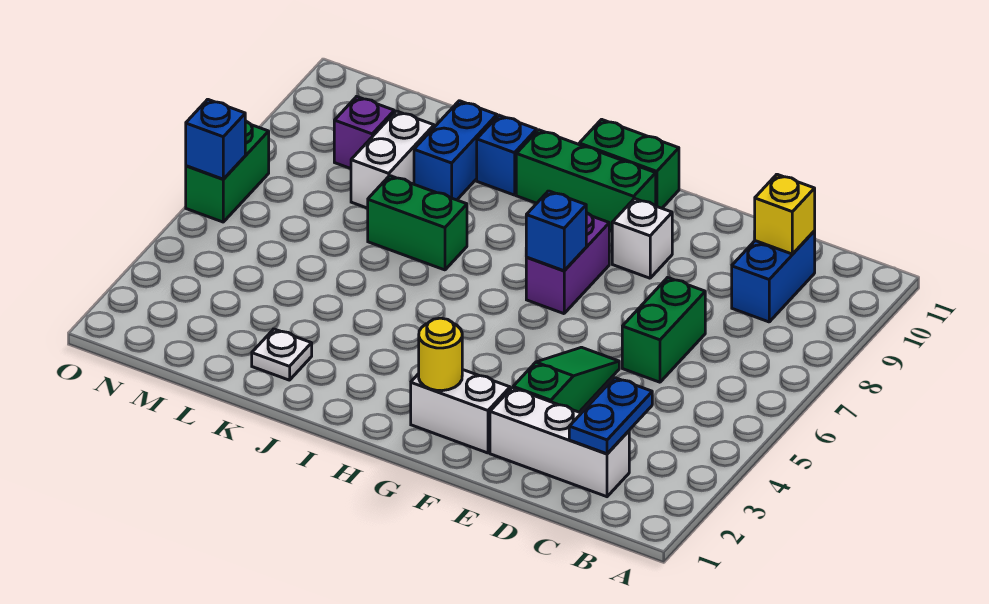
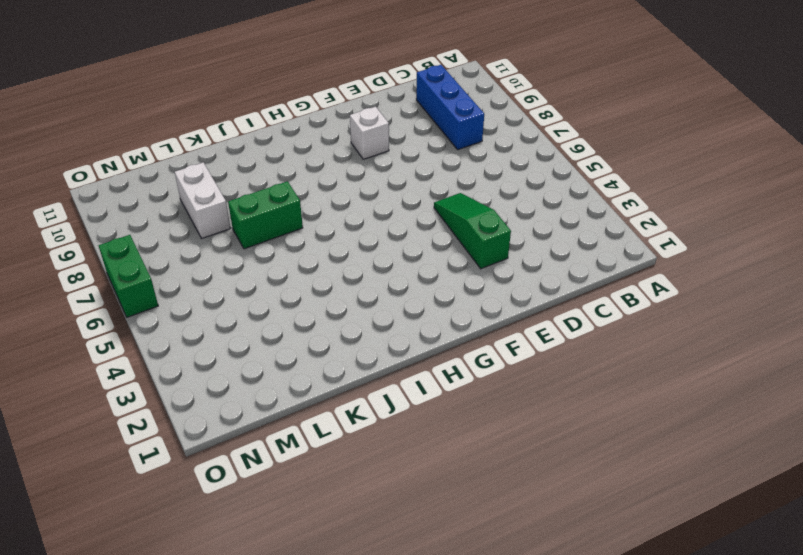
blue 1x3 brick [416,65,484,150] -> blue 1x2 brick [732,231,815,322]
none -> white 1x3 brick [490,388,629,497]
none -> green 1x2 brick [622,278,705,382]
none -> white 1x2 brick [411,369,510,453]

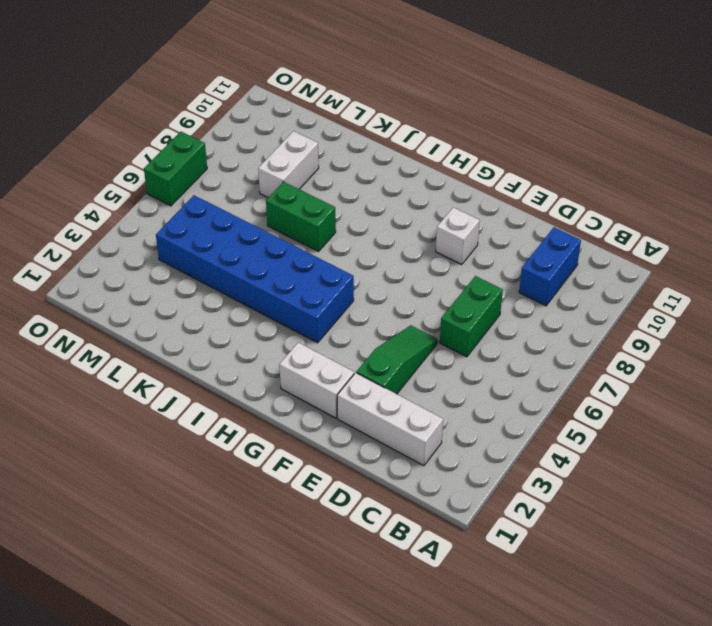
blue 2x6 brick [156,195,354,343] -> none
none -> purple 1x2 brick [526,213,609,314]
none -> green 1x3 brick [516,130,656,231]
none -> green 1x2 brick [579,119,679,208]

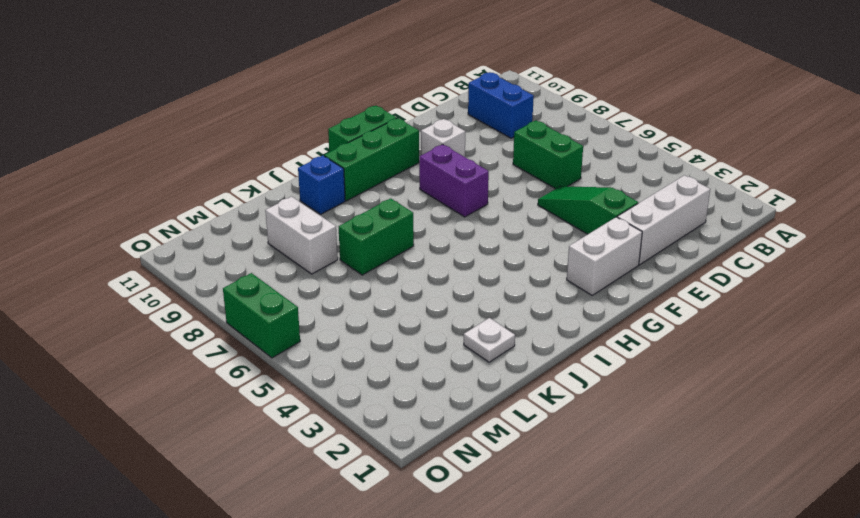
none -> blue 1x2 brick [414,101,497,200]
none -> purple 1x1 brick [334,97,394,169]
none -> blue 1x2 plate [569,378,652,454]

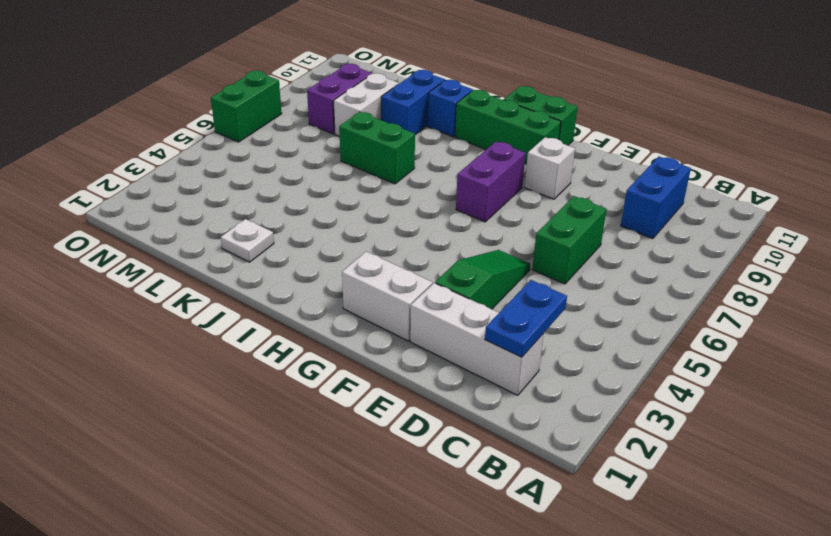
purple 1x2 brick [307,64,372,134] -> purple 1x1 brick [334,97,394,169]
none -> yellow 1x1 brick [754,174,815,254]
none -> yellow 1x1 round brick [419,318,462,391]
none -> blue 1x1 brick [526,191,586,271]

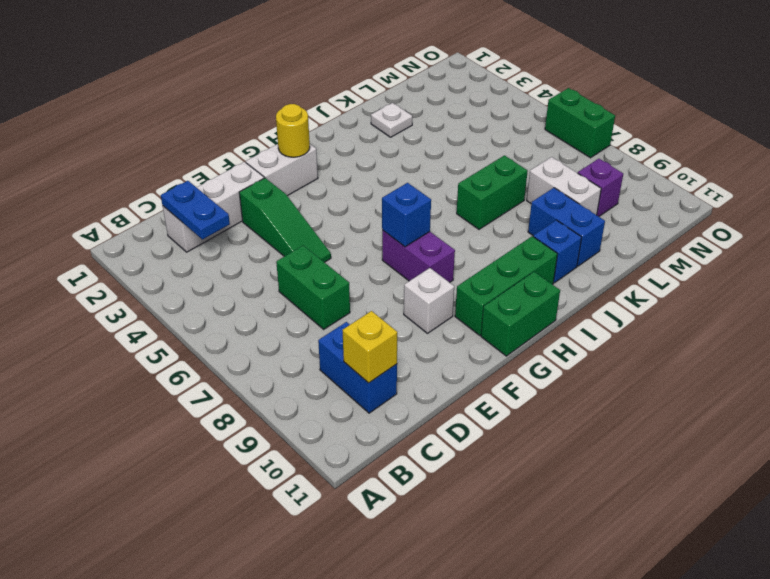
none -> blue 1x1 brick [186,99,245,179]

